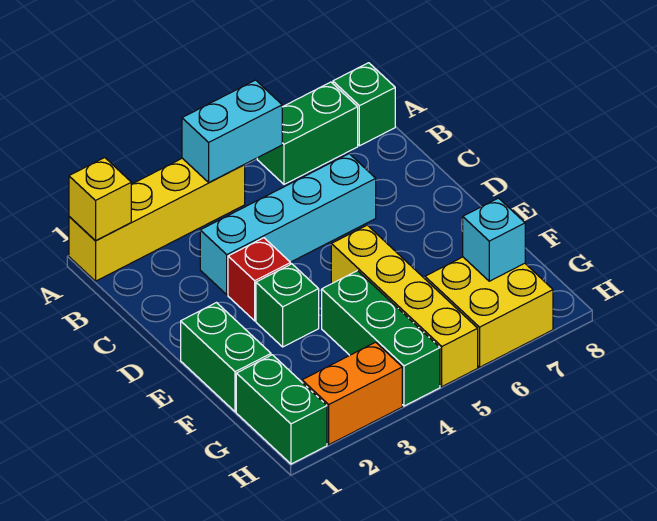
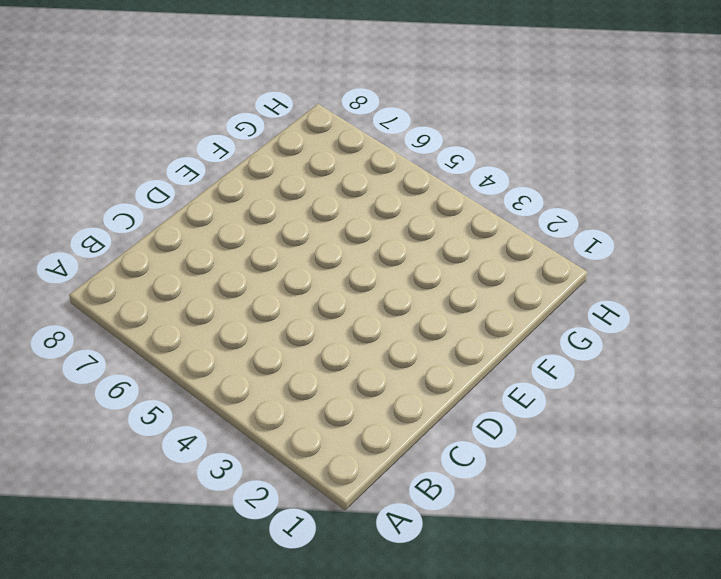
none -> yellow 1x4 brick [69,158,245,281]
none -> green 1x2 brick [257,82,358,184]
none -> green 1x1 brick [333,63,395,146]

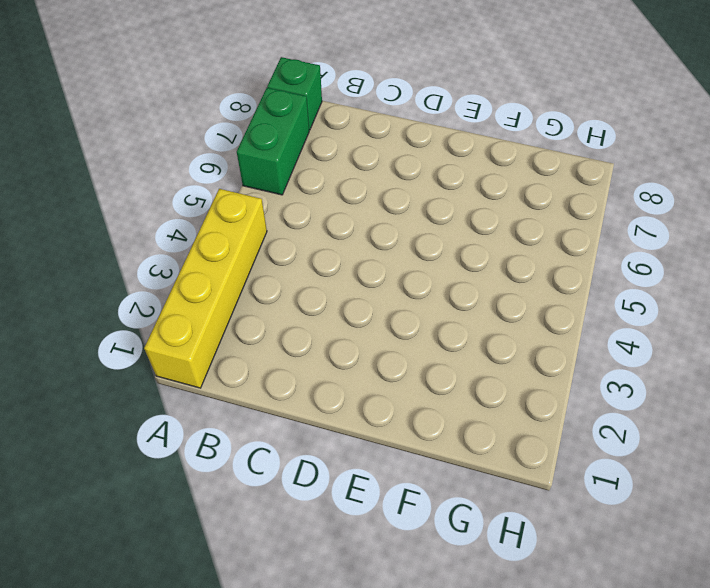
none -> cyan 1x4 brick [200,154,376,295]
none -> red 1x1 brick [228,238,291,321]
none -> green 1x2 brick [181,303,271,412]

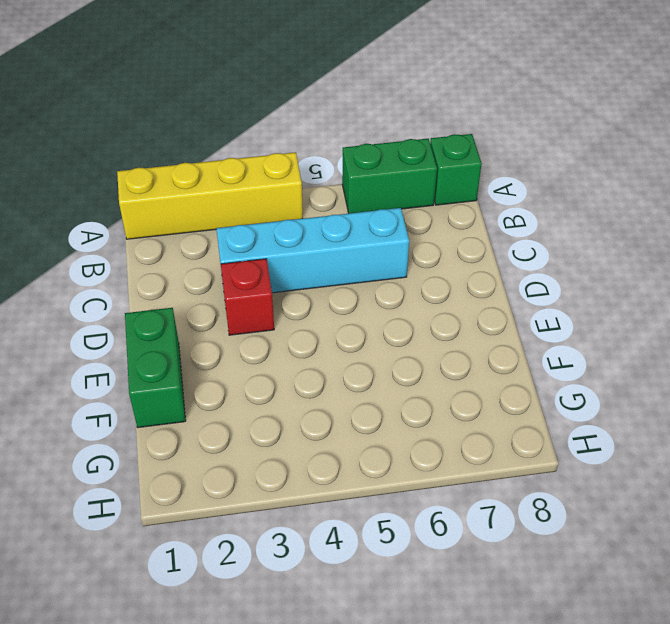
none -> green 1x1 brick [256,264,319,347]
none -> yellow 1x4 brick [331,225,478,387]
none -> green 1x3 brick [322,271,440,406]

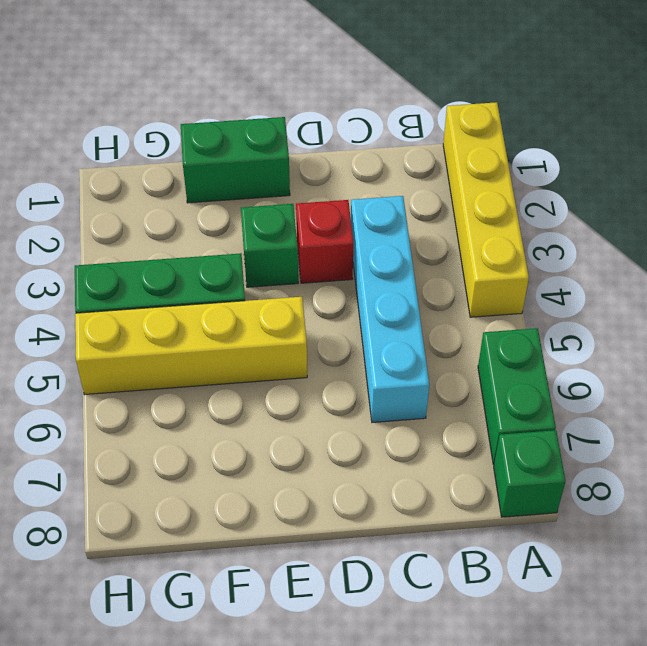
none -> green 1x2 brick [236,355,327,464]
none -> yellow 2x2 brick [425,257,553,367]
none -> orange 1x2 brick [302,342,402,445]

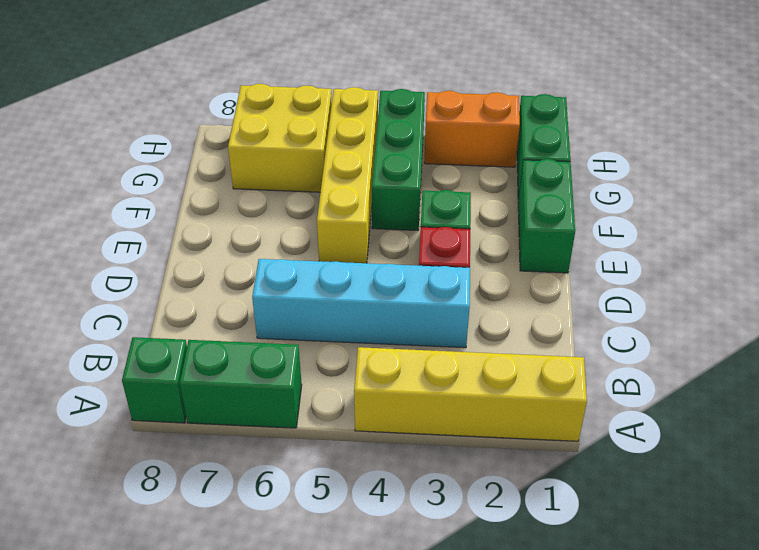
none -> yellow 1x1 brick [69,158,131,241]
none -> cyan 1x2 brick [182,80,282,183]
none -> cyan 1x1 brick [463,198,525,281]

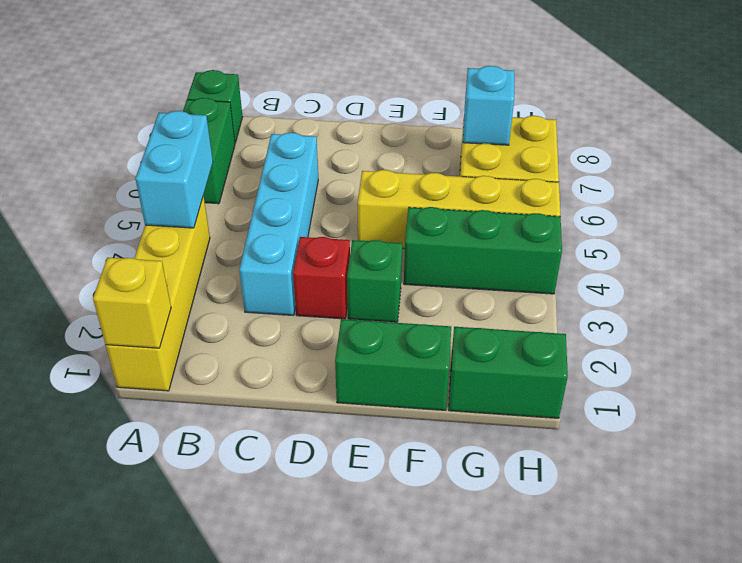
none -> orange 1x2 brick [302,342,402,445]

